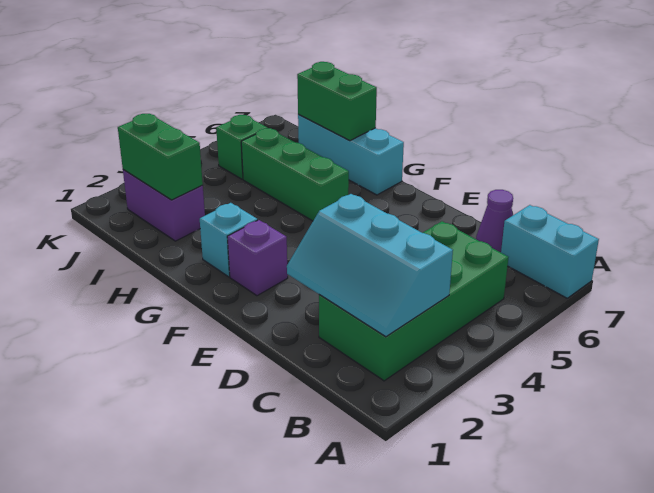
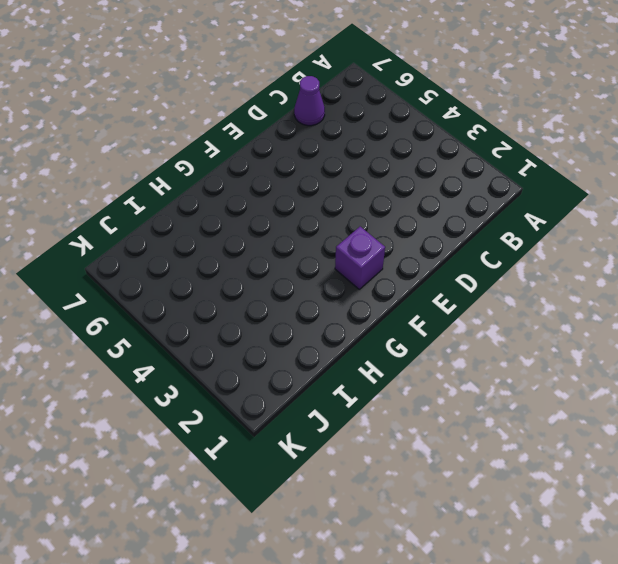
none -> cyan 1x2 brick [501,205,599,298]
none -> green 2x4 brick [319,221,508,381]
none -> cyan 1x1 brick [200,203,257,277]

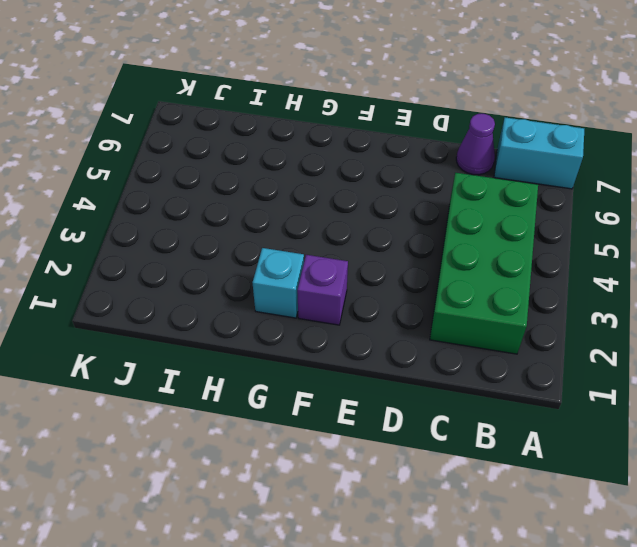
none -> green 1x3 brick [241,128,349,221]
none -> cyan 1x3 brick [298,114,404,195]
none -> purple 1x2 brick [123,170,205,241]

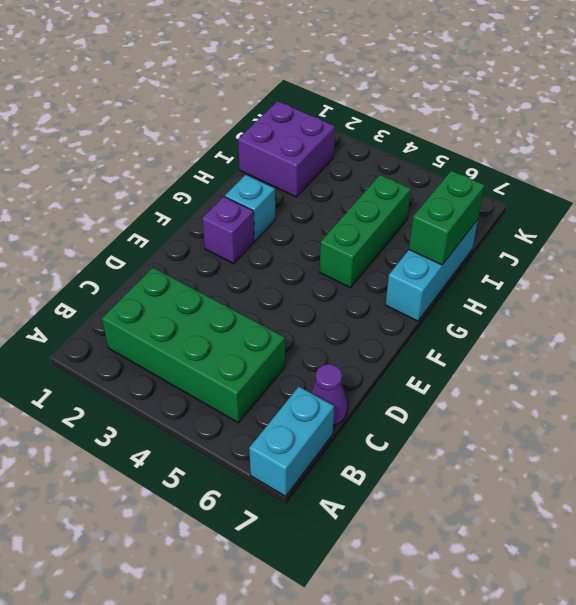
purple 2x2 brick [238,101,335,197] -> purple 1x2 brick [123,170,205,241]
none -> green 1x1 brick [216,115,267,179]
none -> cyan 2x3 slope [287,194,453,337]
none -> green 1x2 brick [118,114,203,200]

